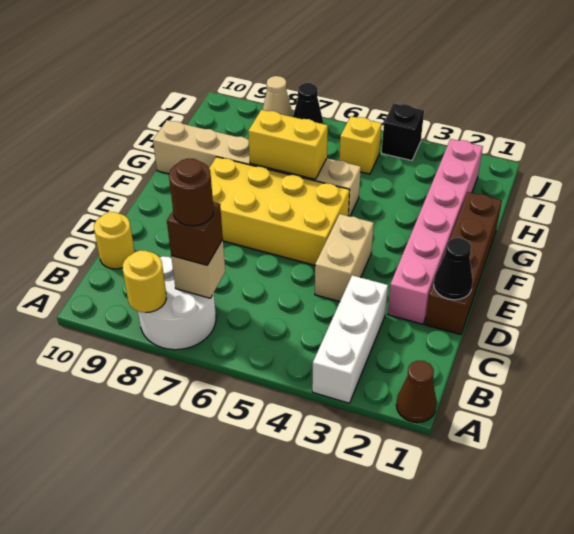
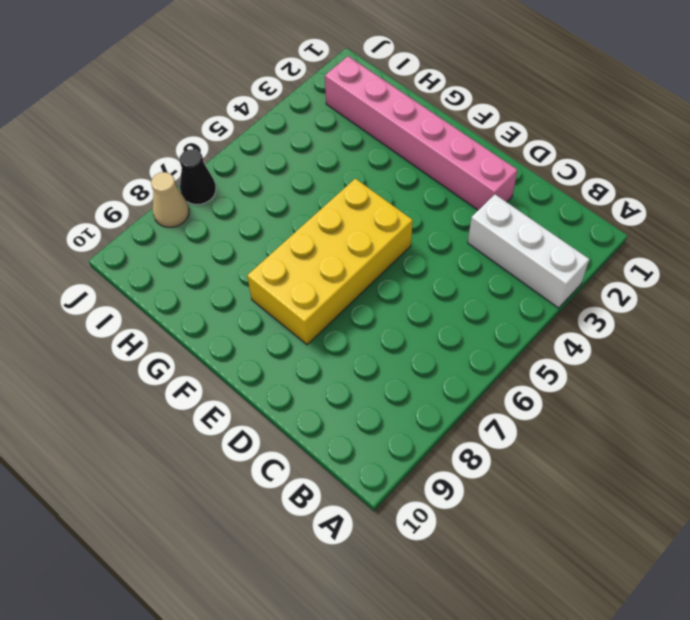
none -> brown 1x1 cone [396,361,437,423]
none -> white 2x2 round brick [138,256,216,350]
none -> yellow 1x1 round brick [94,212,135,269]

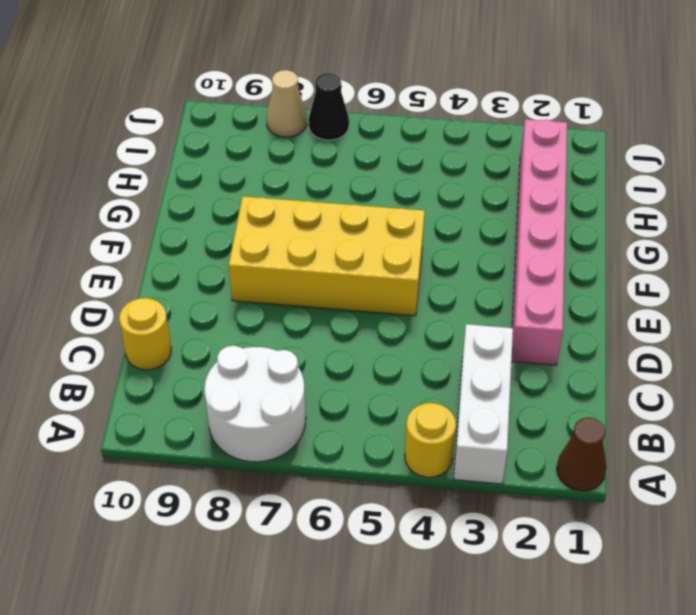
yellow 1x1 round brick [405,403,456,477] -> yellow 1x1 round brick moved to [123,250,167,313]
none -> brown 1x4 brick [425,192,502,335]
none -> tan 1x2 brick [315,214,374,302]
none -> tan 1x6 brick [153,120,361,216]

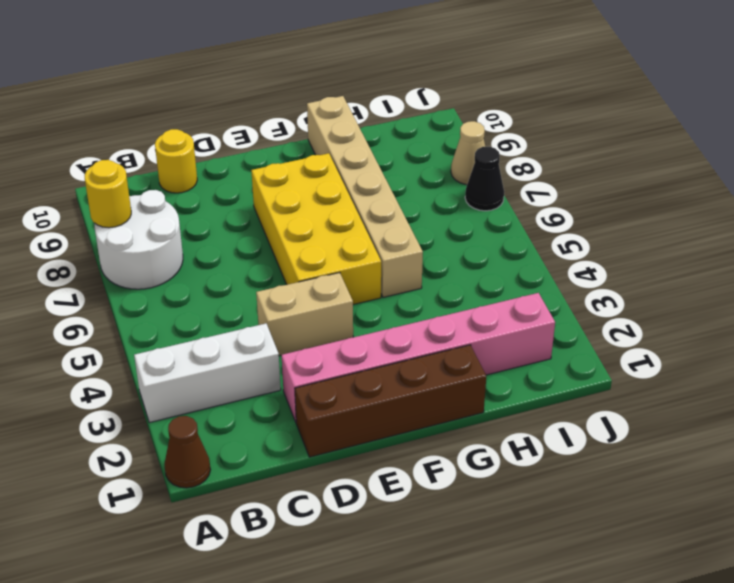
none -> yellow 1x1 brick [339,116,382,174]
none -> black 1x1 brick [382,103,424,161]
none -> tan 1x1 brick [171,239,225,298]

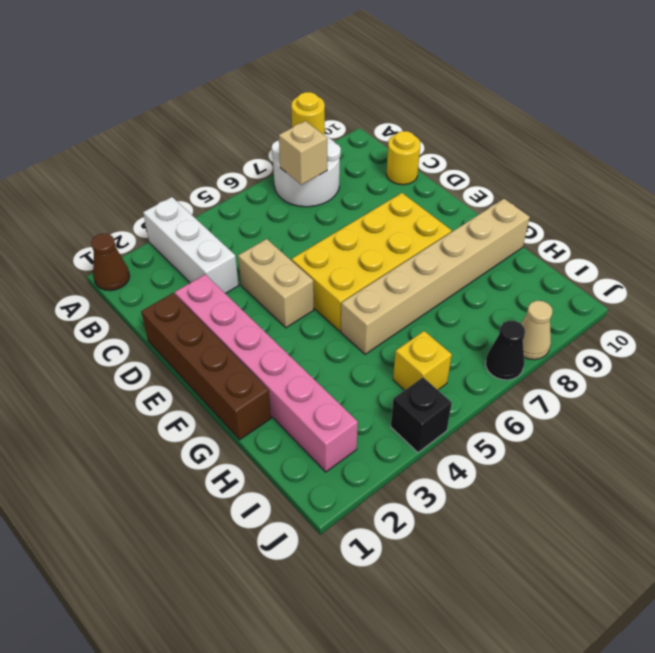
none -> black 1x1 cone [434,238,473,300]
none -> yellow 1x2 brick [248,110,328,179]
none -> brown 1x1 brick [167,202,223,265]

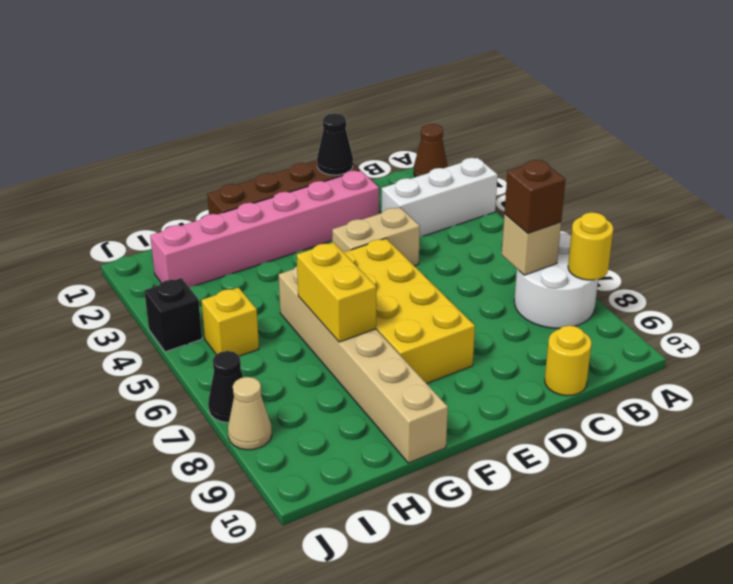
none -> brown 1x1 round brick [169,159,214,226]

